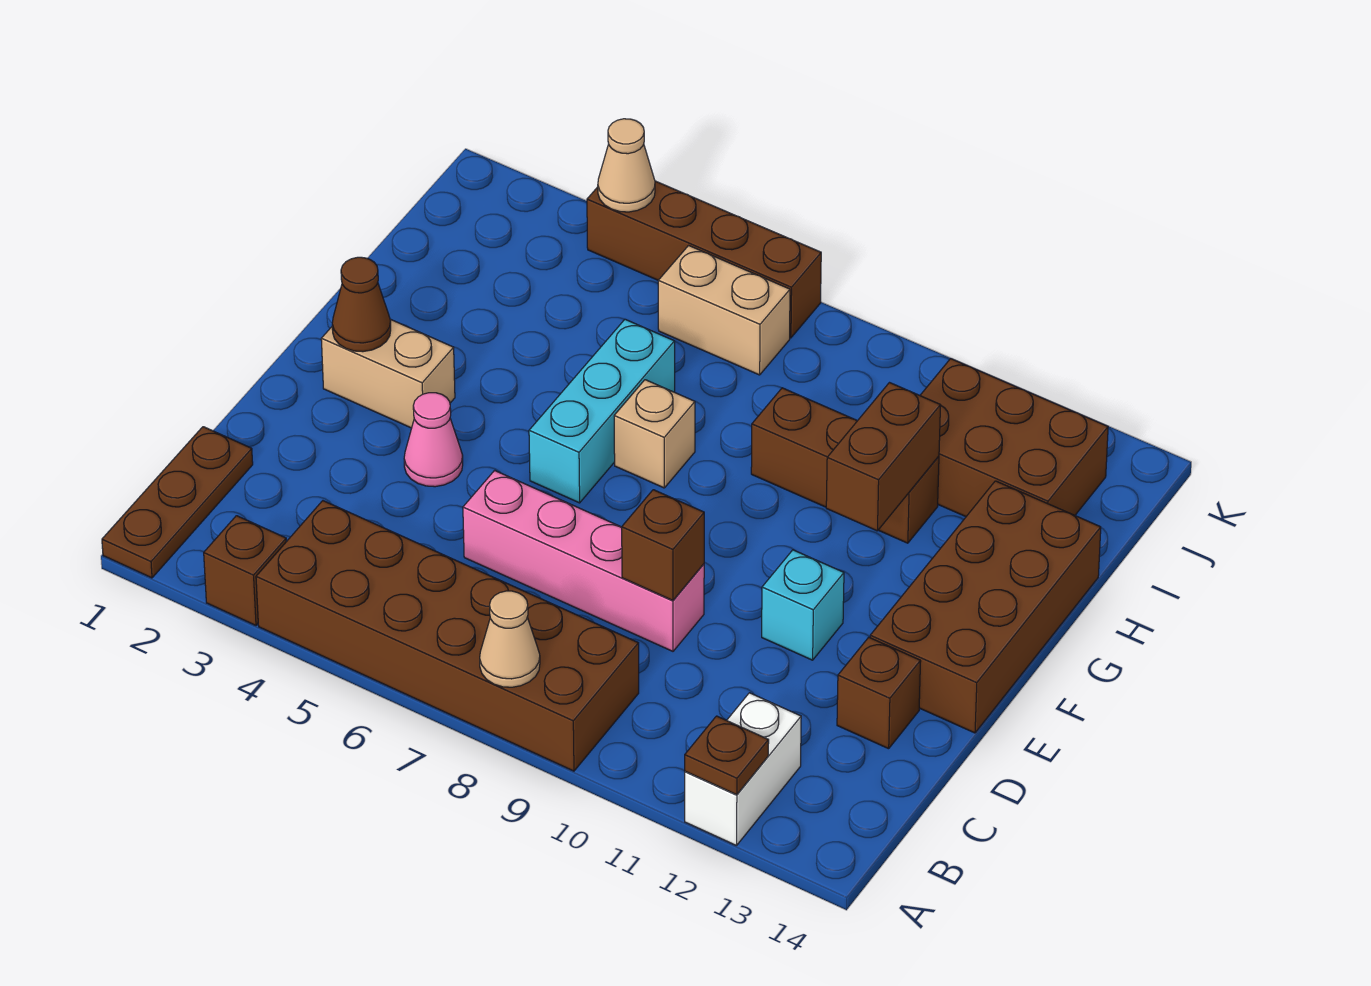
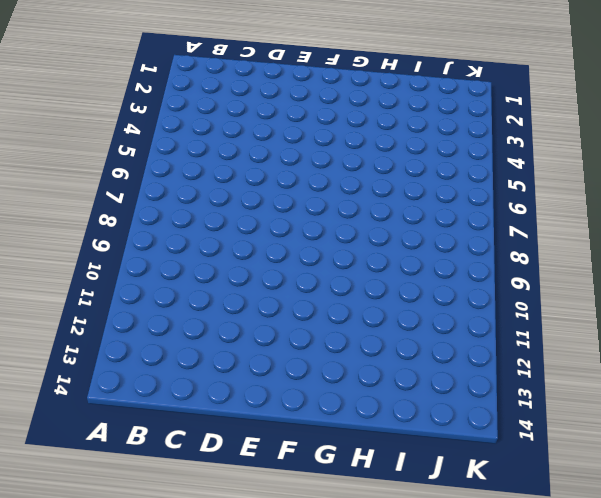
none -> brown 1x3 plate [102,427,253,578]
none -> brown 1x1 brick [204,516,286,625]
none -> brown 2x6 brick [256,501,639,771]

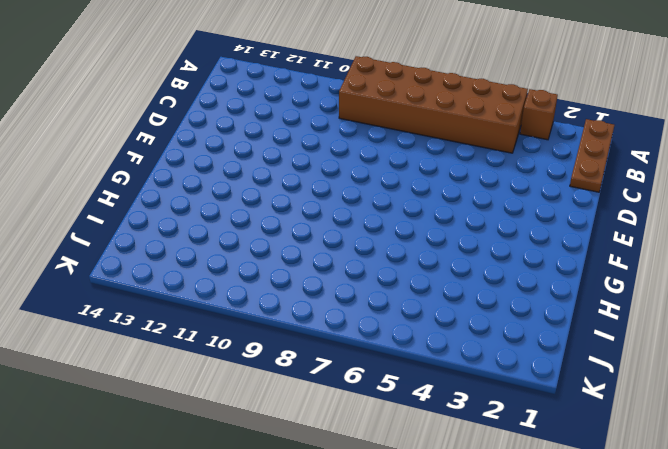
none -> white 1x2 brick [685,693,801,846]
none -> pink 1x4 brick [463,470,704,651]
none -> brown 1x1 brick [837,637,921,749]

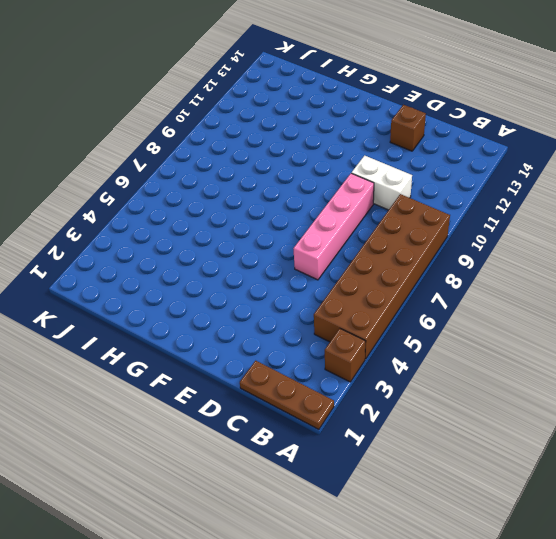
white 1x2 brick [352,156,412,210] -> white 1x2 brick moved to [685,693,801,846]
none -> pink 1x1 cone [404,393,463,487]
none -> cyan 1x1 brick [762,550,844,660]
none -> brown 2x4 brick [870,481,1101,733]

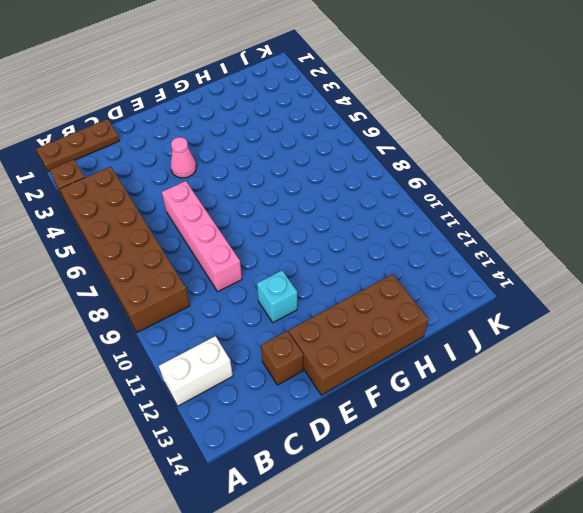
none -> tan 1x2 brick [321,319,455,428]
none -> cyan 1x3 brick [529,319,675,503]
none -> tan 1x1 brick [614,380,695,488]

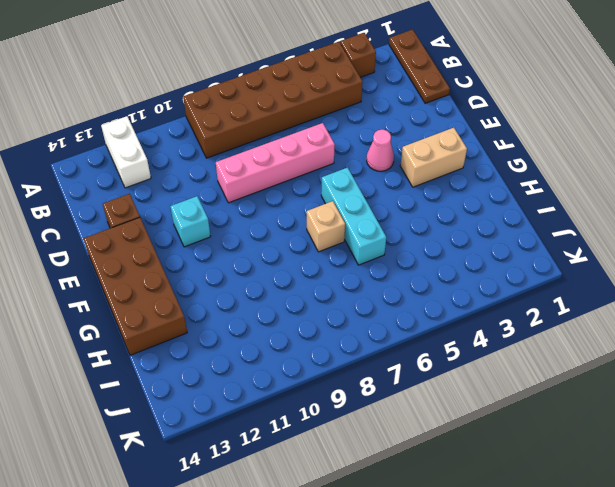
none -> brown 1x3 brick [751,388,939,543]
none -> brown 2x3 brick [920,359,1108,517]
none -> tan 1x2 brick [658,245,790,375]

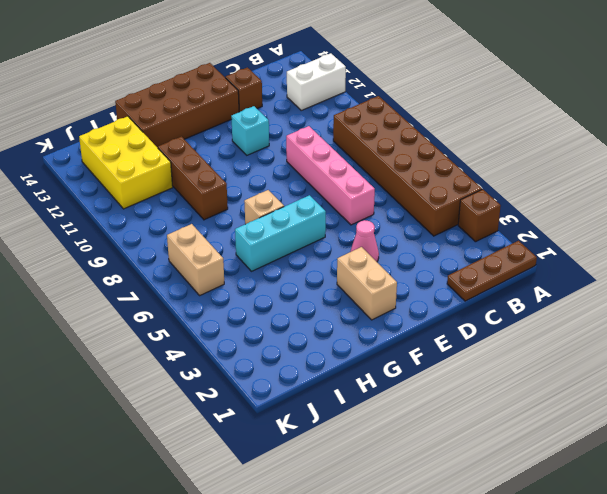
yellow 2x3 brick [79,116,173,209] -> brown 2x3 brick [920,359,1108,517]
none -> brown 1x4 brick [587,181,821,338]
none -> tan 1x1 cone [480,591,540,687]
none -> brown 1x1 plate [685,716,769,795]

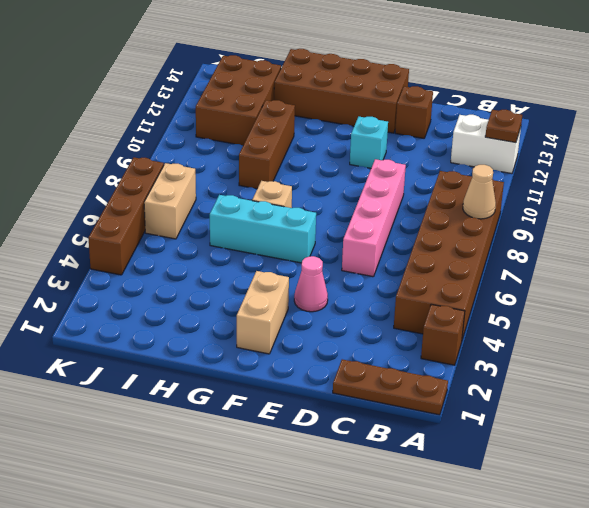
none -> brown 1x1 brick [622,490,704,600]
none -> brown 1x1 cone [332,257,391,352]
none -> brown 1x2 brick [826,383,941,531]

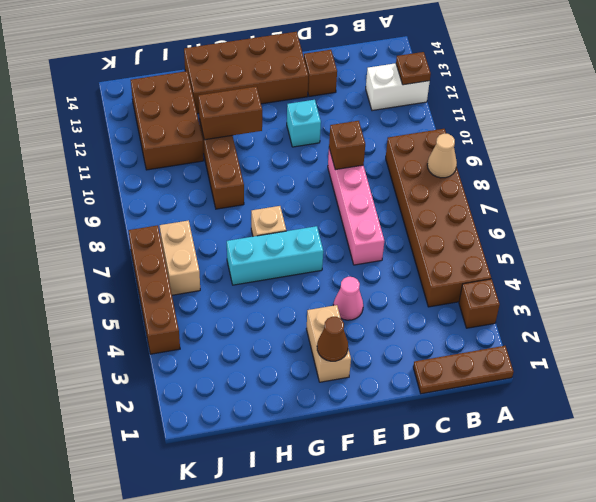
none -> tan 1x1 cone [598,119,655,212]

